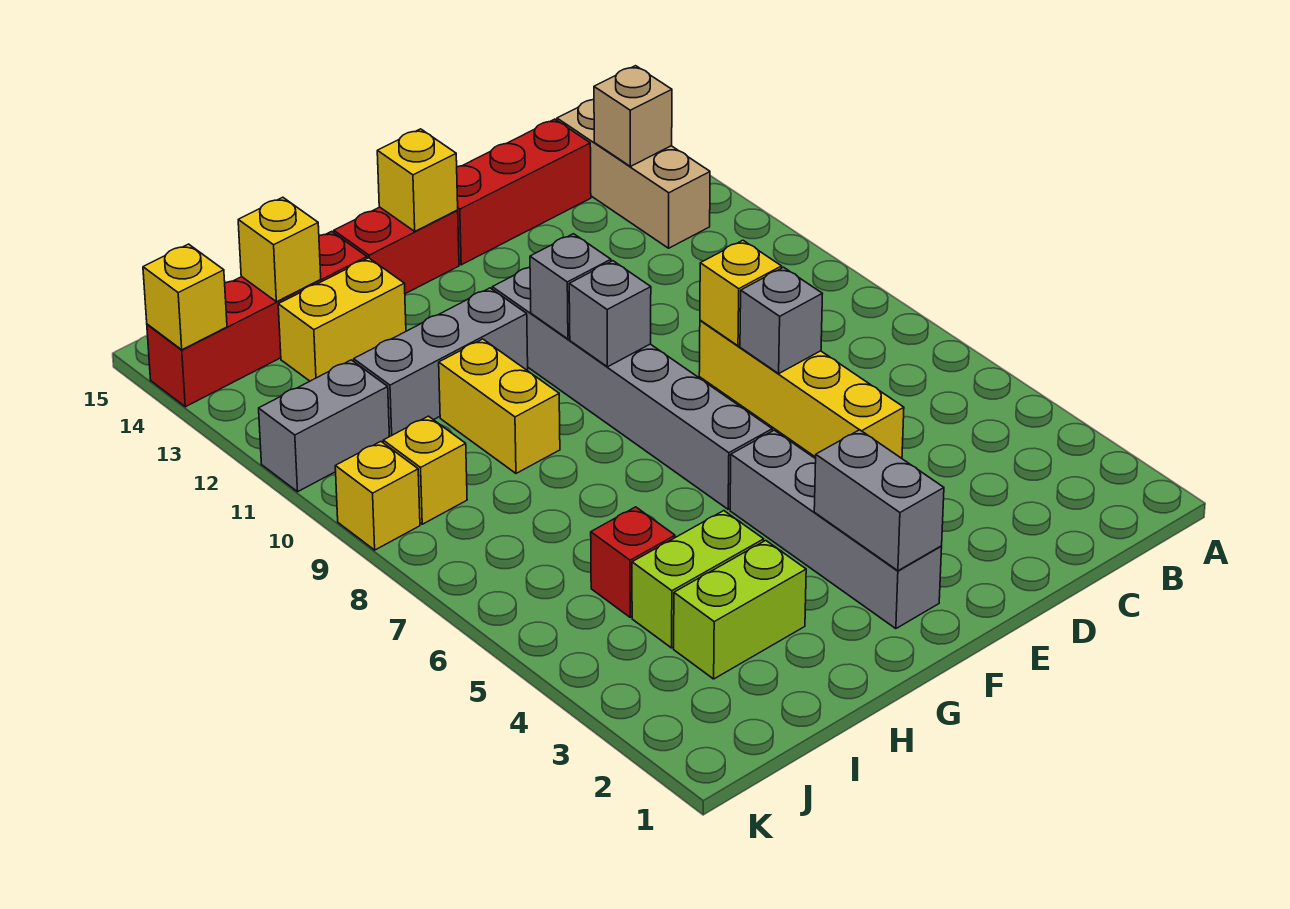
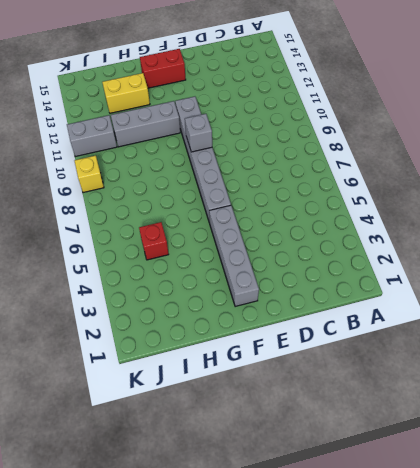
none -> tan 1x3 brick [557,100,710,248]
none -> red 1x3 brick [457,119,591,265]
none -> yellow 1x4 brick [699,320,904,458]

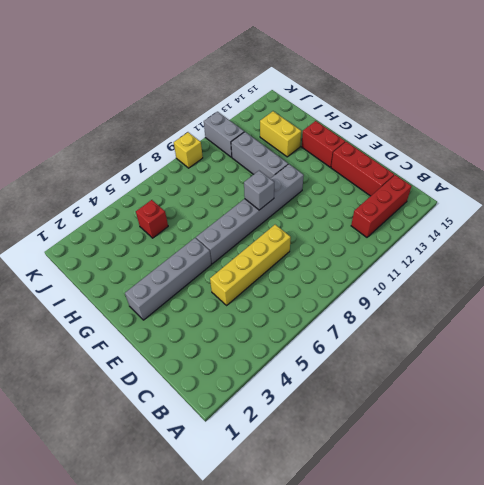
red 1x3 brick [351,175,412,237] -> tan 1x3 brick [557,100,710,248]
none -> lime 1x2 brick [674,541,806,679]
none -> lime 1x2 brick [632,511,764,648]
none -> yellow 1x2 brick [439,339,560,473]

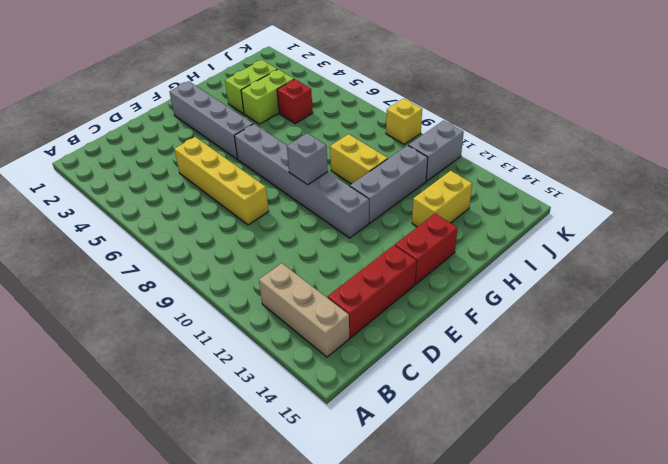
none -> red 1x4 brick [147,232,367,407]
none -> yellow 1x1 brick [383,416,467,524]
none -> tan 1x1 brick [594,66,672,167]

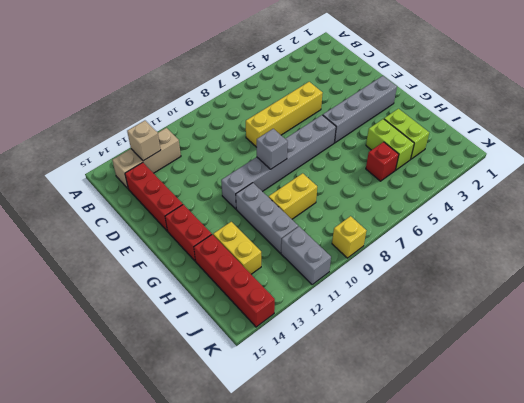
none -> yellow 1x1 brick [383,416,467,524]
none -> grey 1x1 brick [740,267,822,374]
none -> yellow 1x1 brick [700,240,782,346]

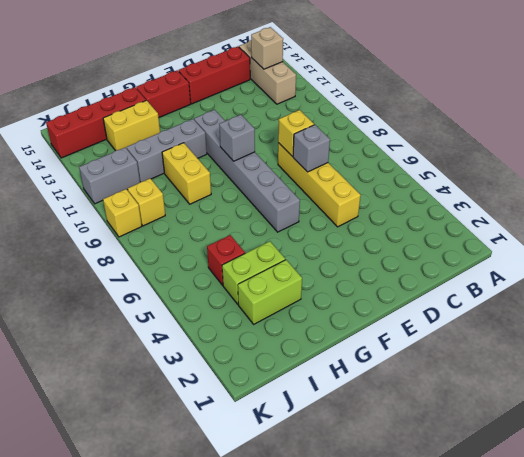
none -> grey 1x4 brick [730,430,942,629]
none -> grey 1x2 brick [814,430,944,571]
none -> grey 1x1 brick [530,234,611,339]

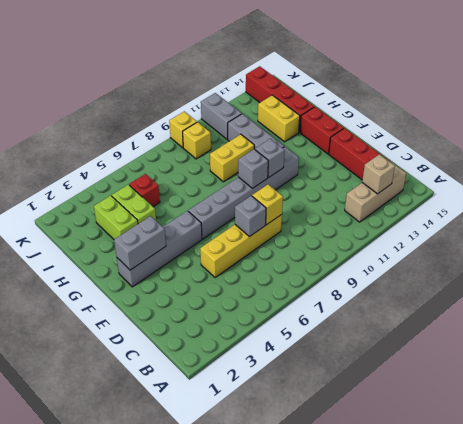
none -> yellow 1x1 brick [377,129,458,231]
none -> yellow 1x1 brick [238,197,321,302]
none -> yellow 1x1 brick [143,244,227,350]

